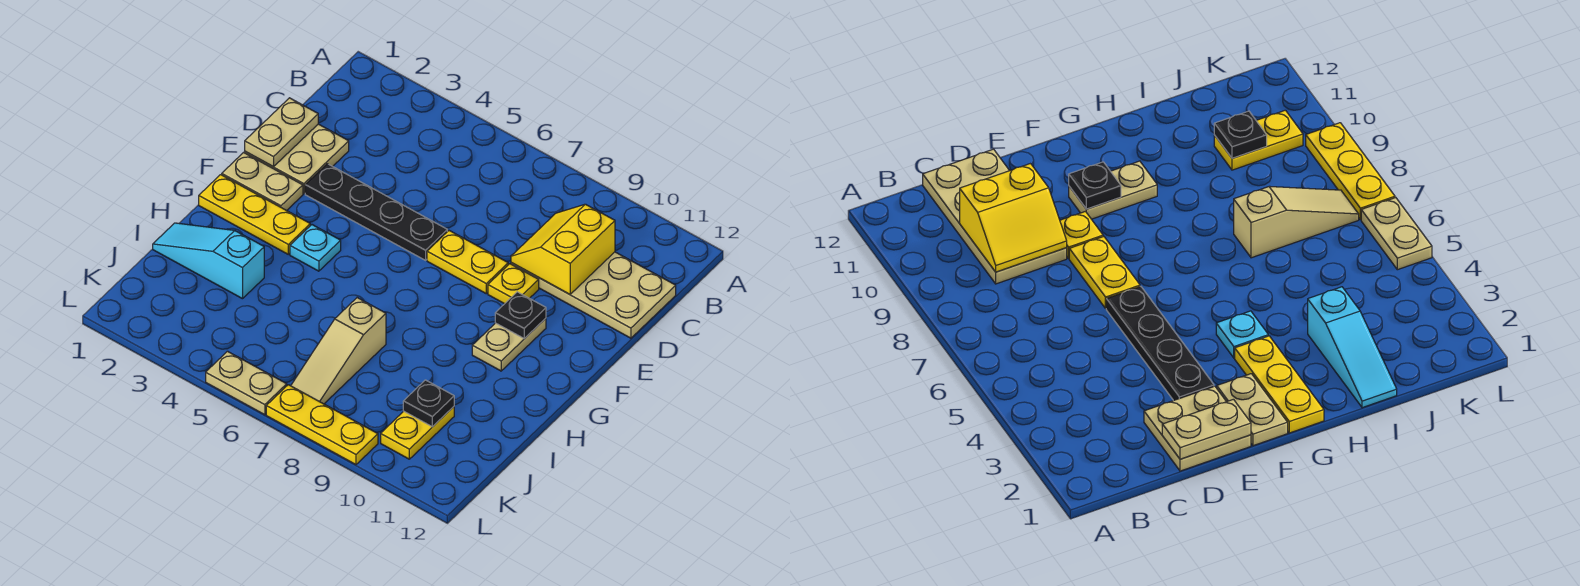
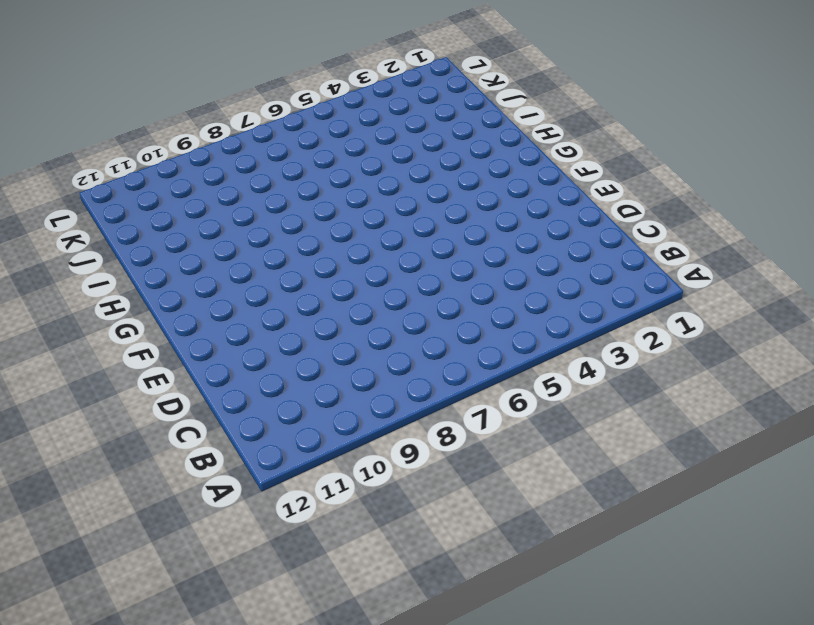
none -> tan 2x4 plate [511,252,676,338]
none -> tan 2x2 plate [245,124,349,194]
none -> black 1x4 plate [305,164,447,260]

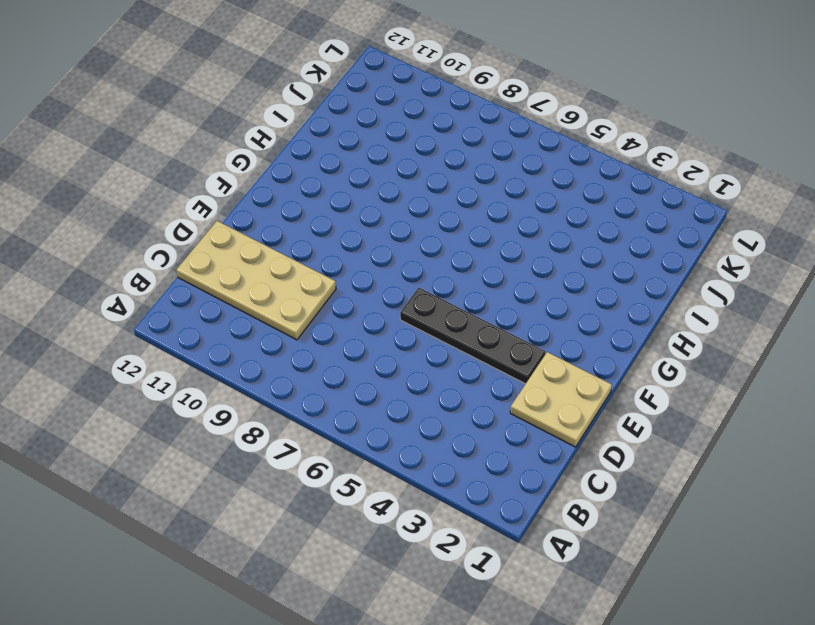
none -> yellow 1x2 plate [427,231,508,294]
none -> yellow 1x1 plate [488,264,539,304]
none -> tan 1x2 plate [222,153,303,211]

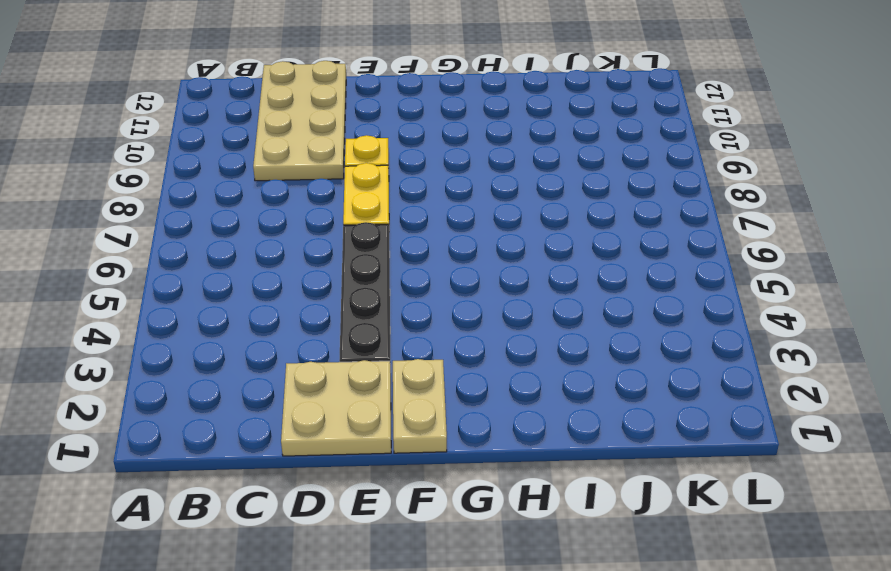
none -> tan 1x2 plate [472,318,546,371]
none -> yellow 1x3 plate [199,175,310,254]
none -> cyan 1x1 plate [290,225,341,271]

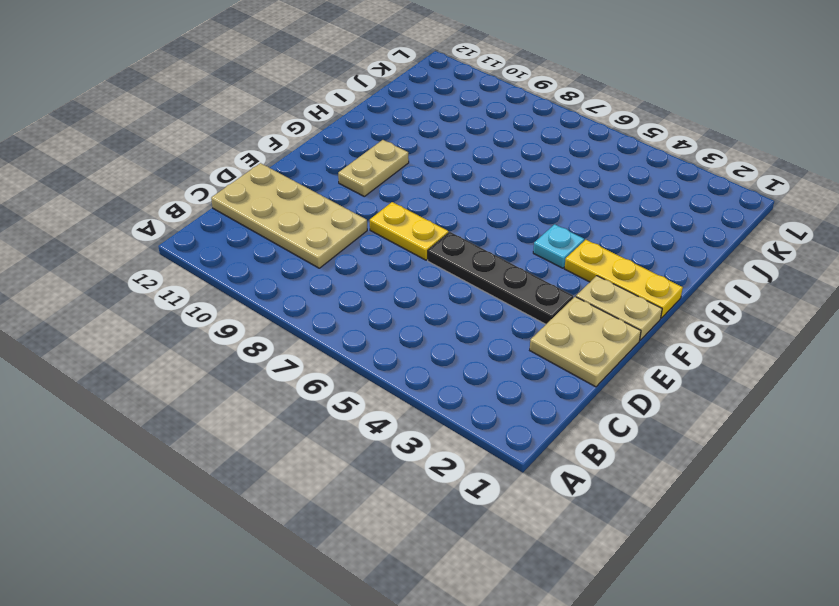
none -> yellow 1x1 plate [488,264,539,304]
none -> cyan 1x3 slope [153,223,264,299]
none -> tan 1x3 slope [291,298,386,404]

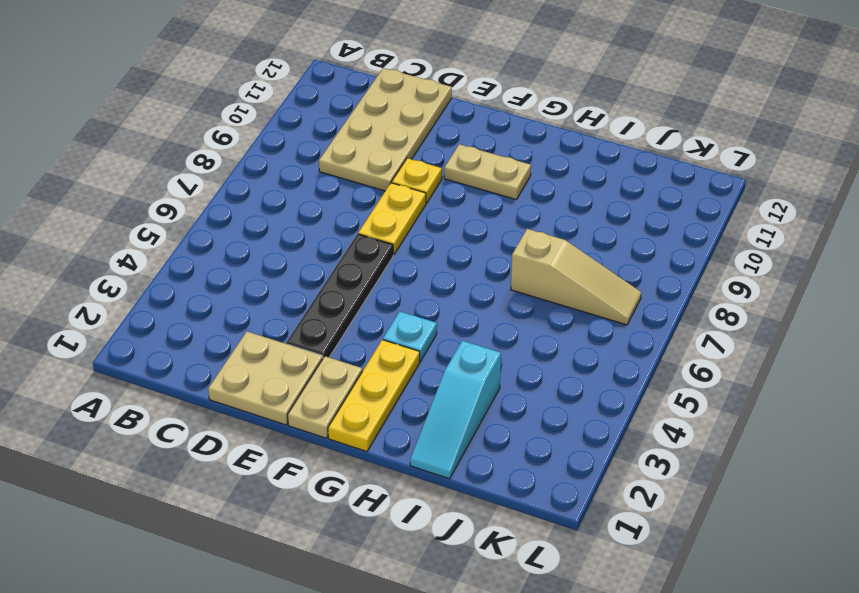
none -> yellow 1x2 plate [381,407,454,459]
none -> tan 1x2 plate [206,351,287,415]
none -> yellow 1x3 plate [266,385,378,465]

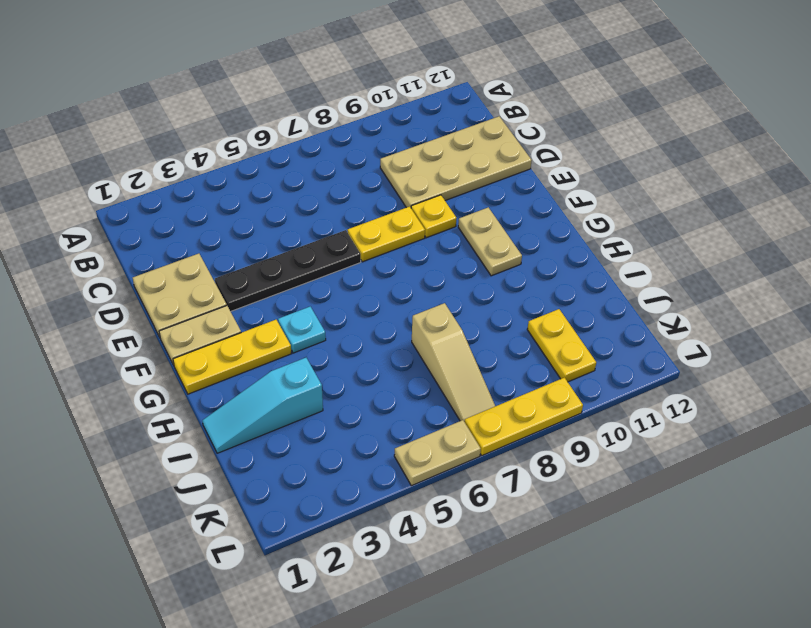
none -> yellow 2x2 slope [511,204,615,294]
none -> tan 1x2 plate [245,98,318,167]
none -> black 1x1 plate [495,292,546,339]

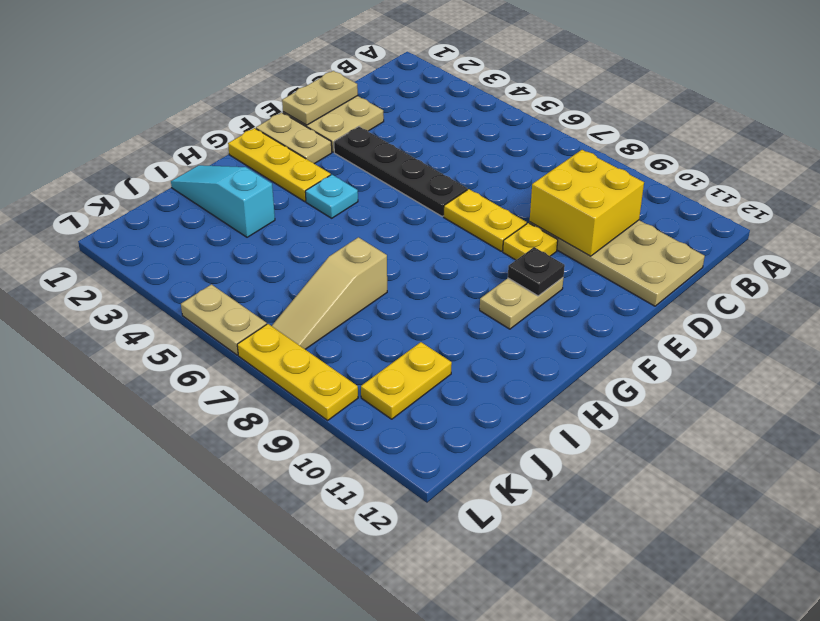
yellow 2x2 brick [530,150,644,256] -> yellow 2x2 slope [511,204,615,294]
none -> black 1x1 plate [403,380,454,427]

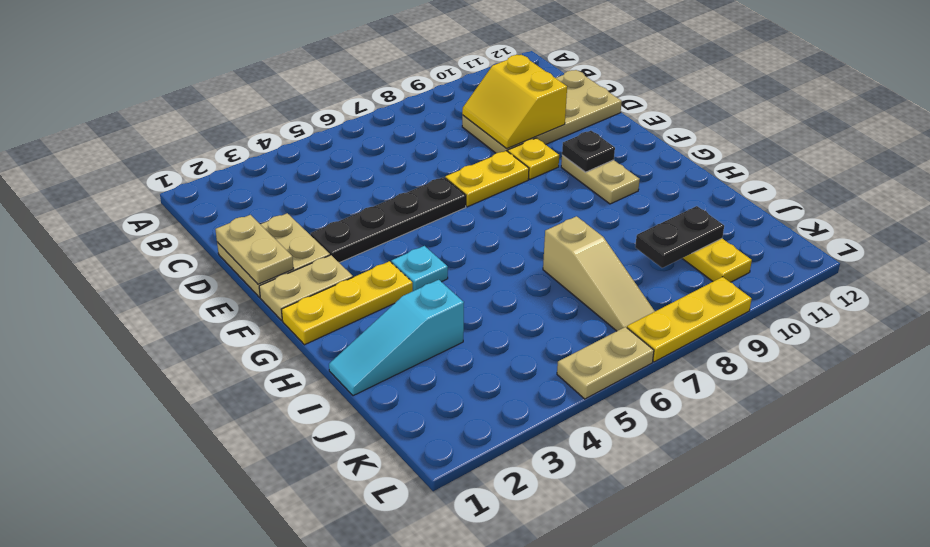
black 1x2 plate [635,206,724,268] -> black 1x1 plate [403,380,454,427]

